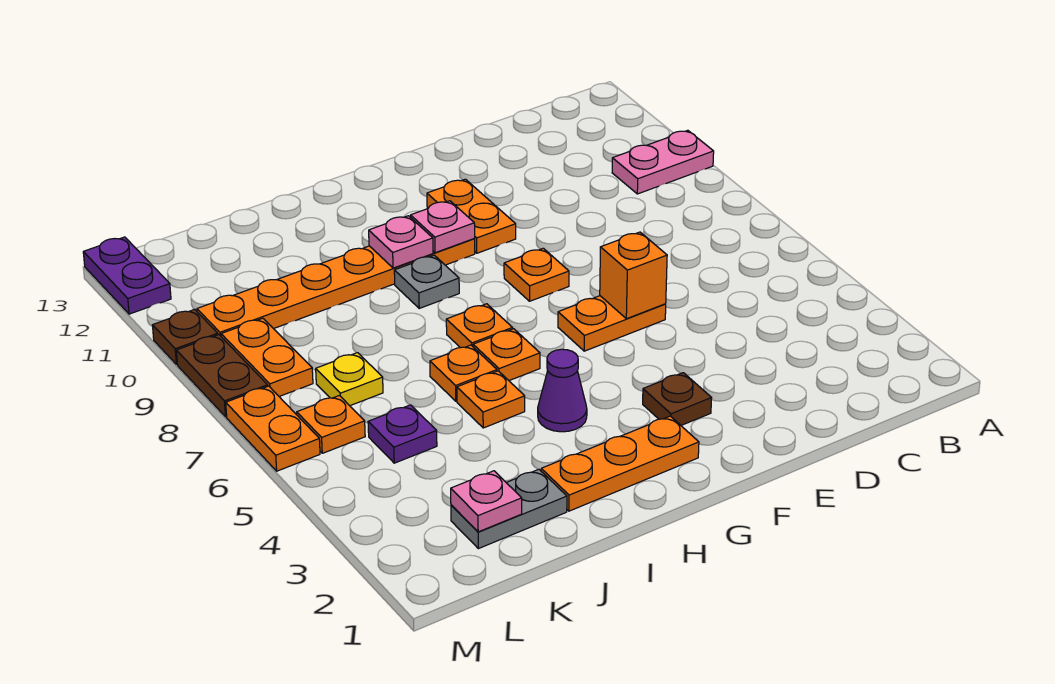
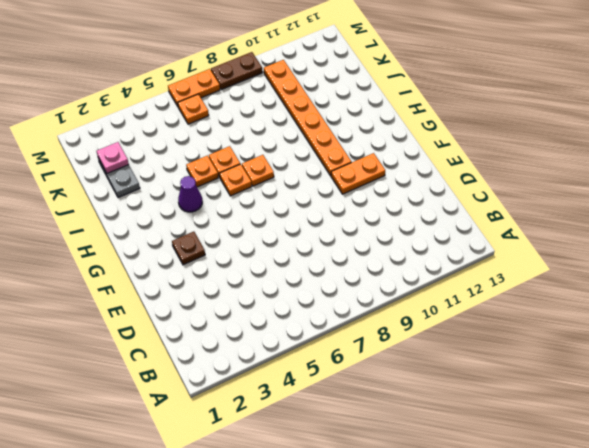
none -> pink 1x2 plate [612,130,714,194]
none -> orange 1x2 plate [558,296,666,351]
none -> orange 1x1 plate [504,248,569,301]

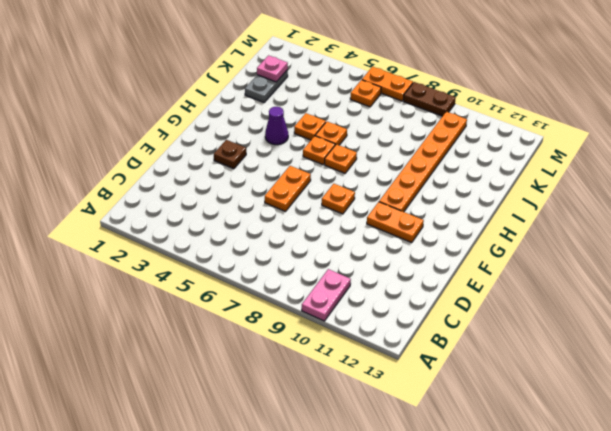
none -> orange 1x3 plate [541,416,699,511]
none -> grey 1x1 plate [394,255,459,308]
none -> purple 1x1 plate [368,405,437,463]

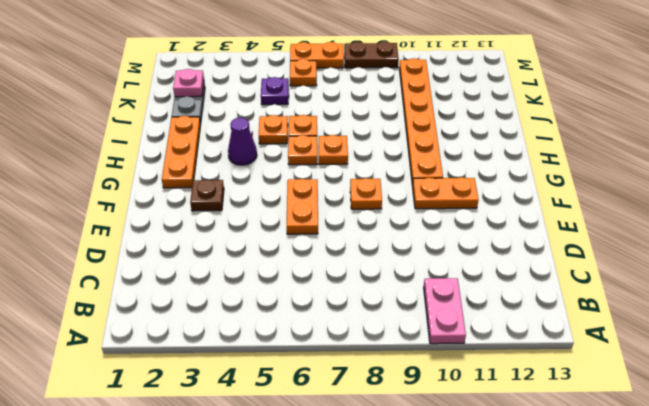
none -> grey 1x1 plate [394,255,459,308]
none -> yellow 1x1 plate [316,353,383,406]
none -> orange 1x2 plate [221,318,313,396]

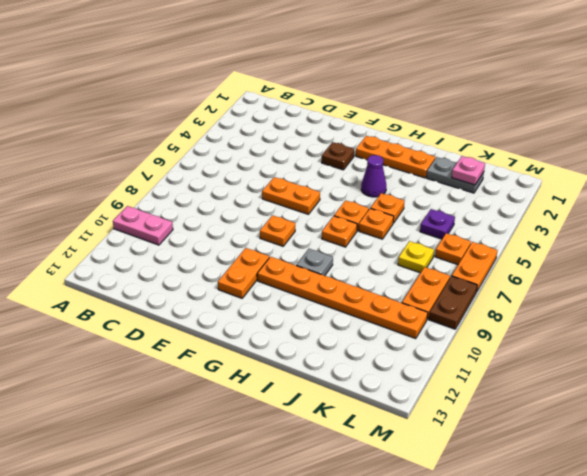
none -> brown 1x1 plate [153,309,218,364]
none -> purple 1x2 plate [83,237,171,314]
none -> orange 1x1 brick [600,232,667,319]

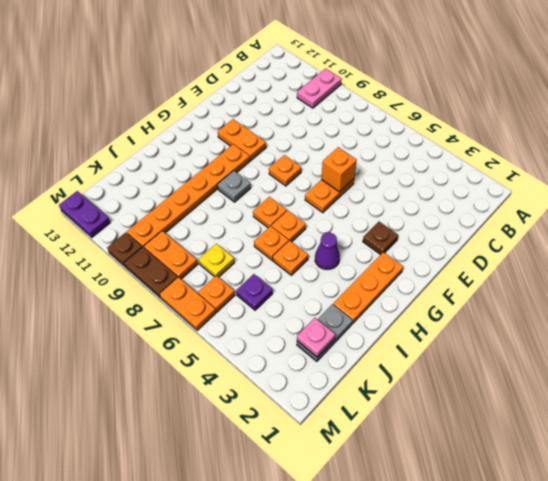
none -> pink 1x1 plate [411,201,475,253]
none -> pink 1x1 plate [369,216,433,268]

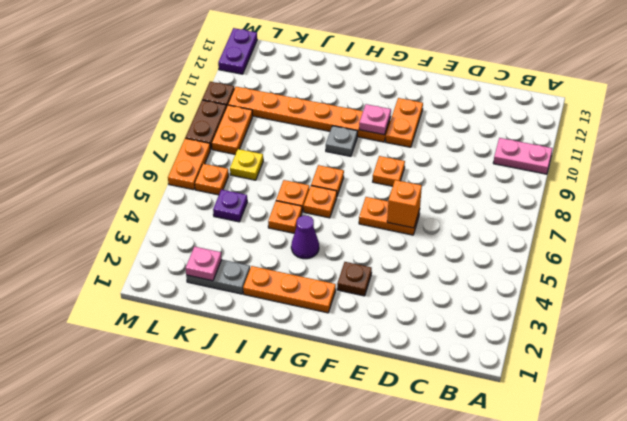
none -> pink 1x1 plate [369,216,433,268]

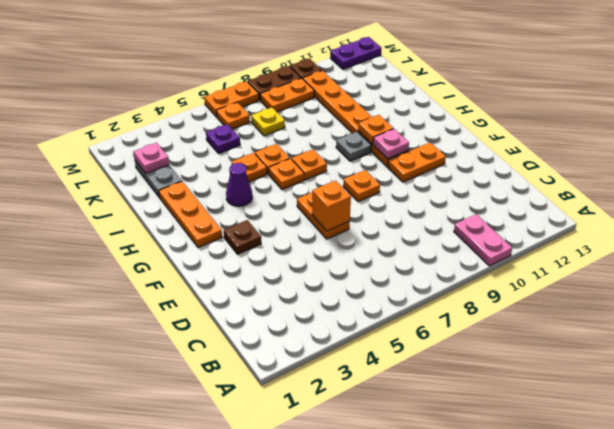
orange 1x1 plate [358,115,393,144] -> pink 1x1 plate [369,216,433,268]

